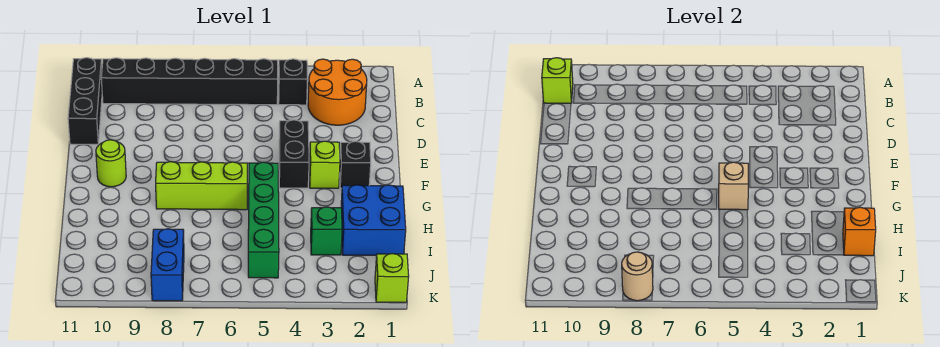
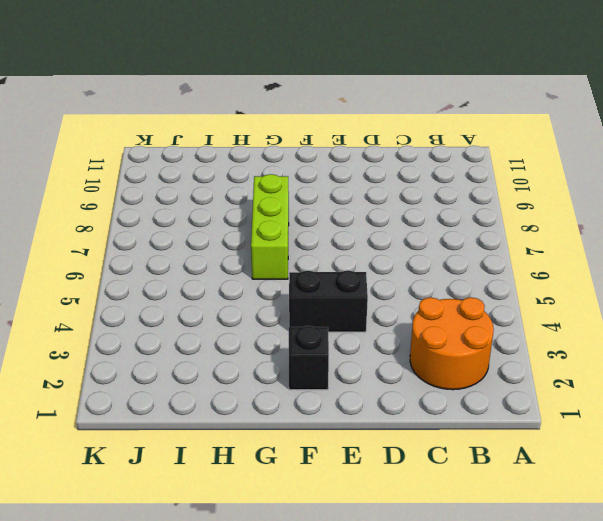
none -> black 1x1 brick [279,59,307,105]
none -> black 1x6 brick [101,58,278,105]
none -> black 1x3 brick [68,58,102,144]

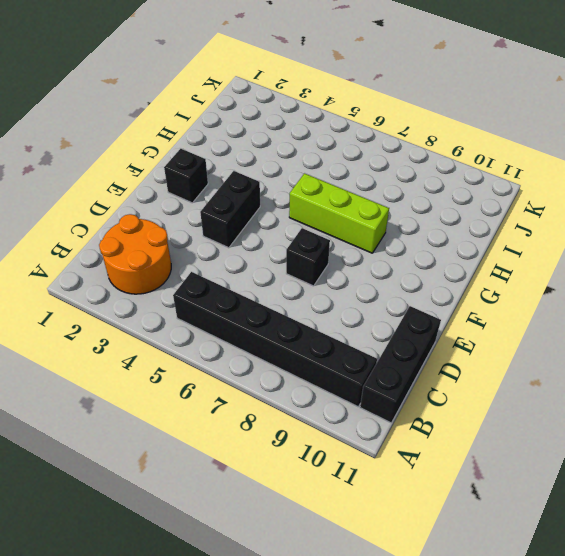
black 1x1 brick [286,228,330,286] -> black 1x1 brick moved to [279,59,307,105]
none -> lime 1x1 brick [309,141,340,188]
none -> lime 1x1 round brick [96,140,126,187]
none -> green 1x4 brick [248,162,279,278]

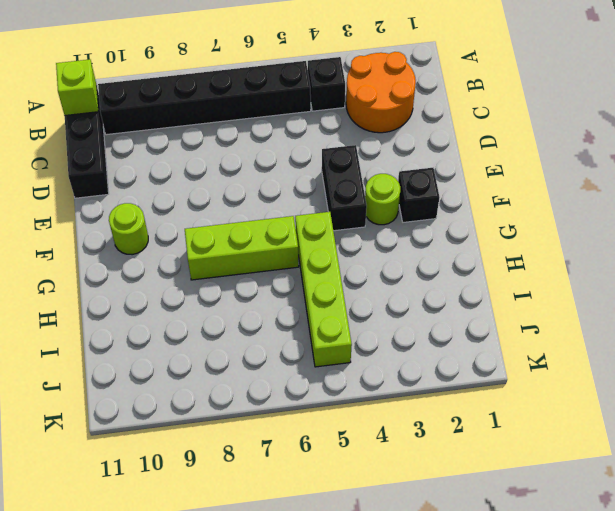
lime 1x1 round brick [365,174,400,225] -> lime 1x1 brick [309,141,340,188]
lime 1x4 brick [295,212,352,367] -> green 1x4 brick [248,162,279,278]
none -> blue 2x2 brick [341,185,406,255]
none -> green 1x1 brick [311,207,342,255]
none -> blue 1x2 brick [151,229,184,301]

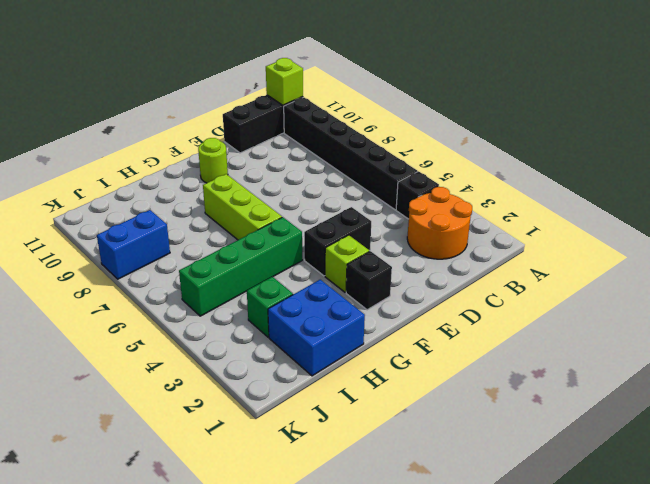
none -> lime 1x1 brick [375,254,409,302]
none -> tan 1x1 brick [719,162,748,210]
none -> orange 1x1 brick [843,207,876,256]

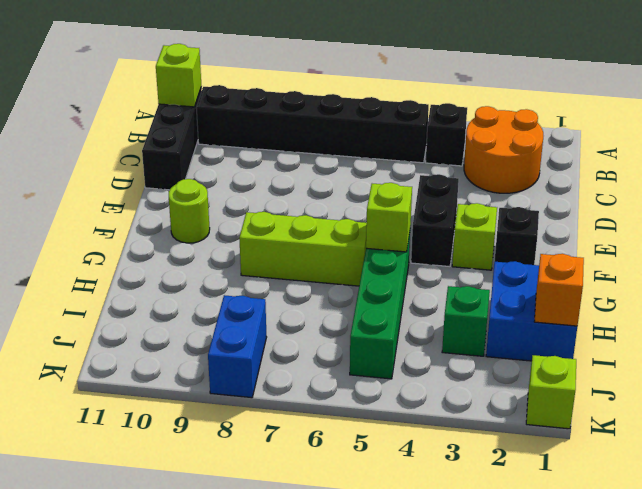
lime 1x1 brick [366,183,412,252] -> tan 1x1 brick [719,162,748,210]
none -> tan 1x1 round brick [622,252,653,301]

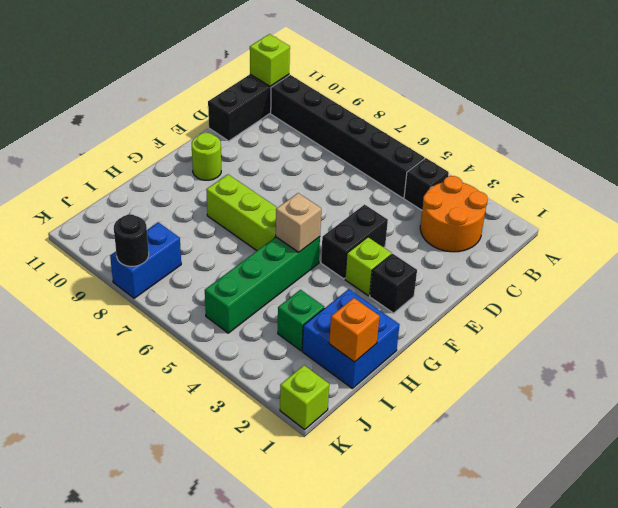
black 1x1 round brick [114,215,149,266] -> tan 1x1 round brick [622,252,653,301]

